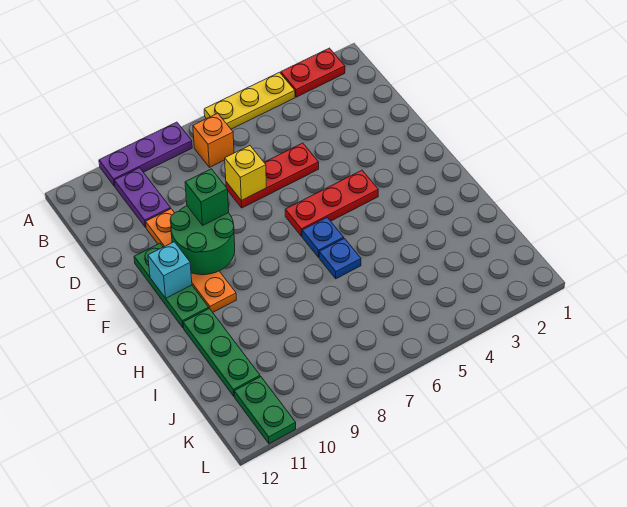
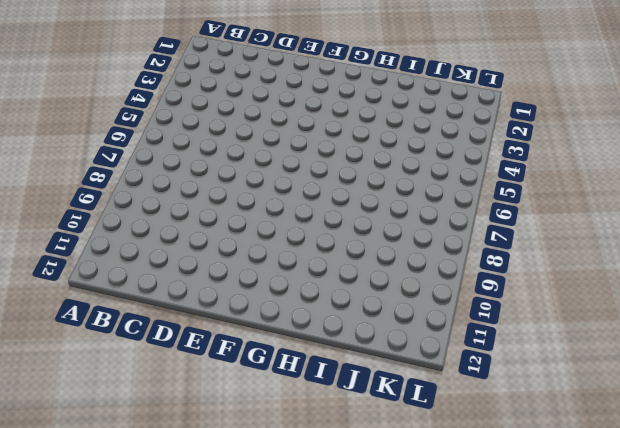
none -> red 1x2 plate [281,48,345,97]
none -> yellow 1x3 plate [204,72,295,129]
none -> purple 1x3 plate [99,122,192,186]

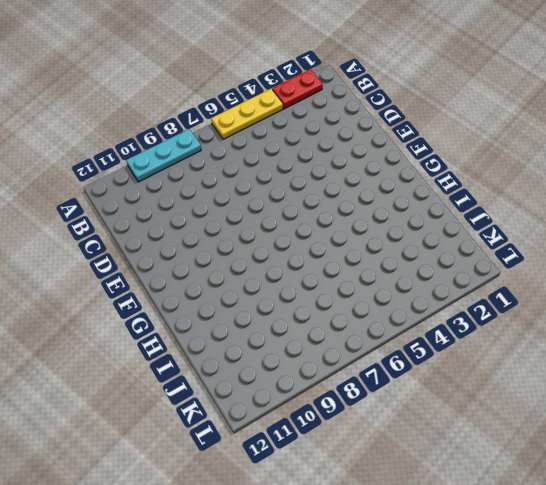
cyan 1x3 plate [126,129,201,182] -> purple 1x3 plate [99,122,192,186]
none -> orange 1x1 brick [193,113,234,167]
none -> purple 1x2 plate [114,168,171,228]
none -> red 1x3 plate [226,143,319,208]

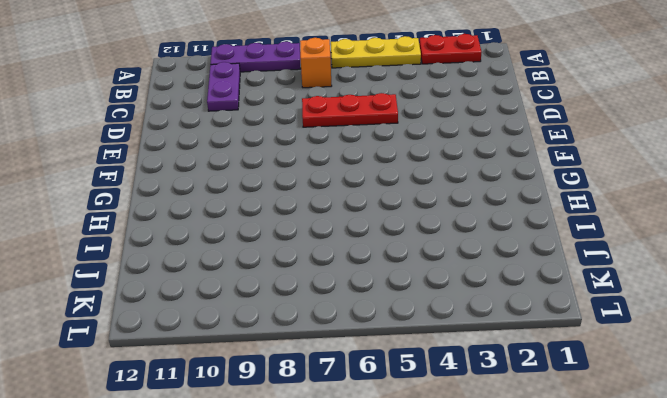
none -> orange 1x4 plate [146,209,236,312]
none -> green 1x3 plate [134,243,209,328]
none -> red 1x3 plate [285,170,378,236]

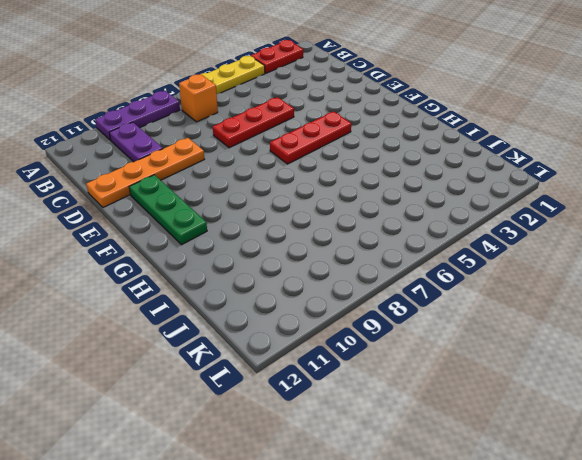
orange 1x4 plate [86,138,204,207] -> orange 1x4 plate turned to [146,209,236,312]
none -> blue 1x1 plate [302,218,344,257]
none -> blue 1x1 plate [319,238,361,279]
none -> green 1x3 plate [183,308,260,396]

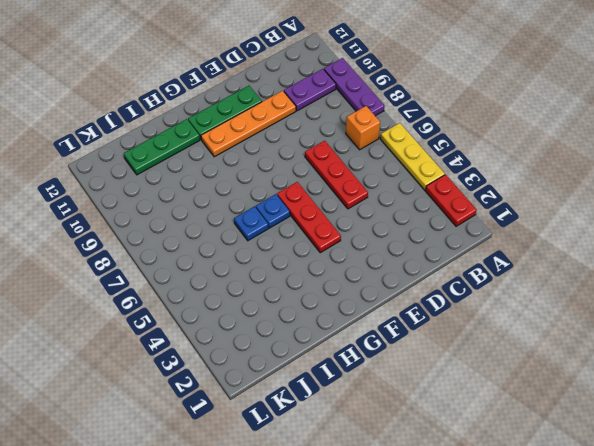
none -> green 1x2 plate [234,377,296,444]
none -> yellow 1x1 brick [225,146,266,201]
none -> green 2x2 round brick [170,206,235,275]

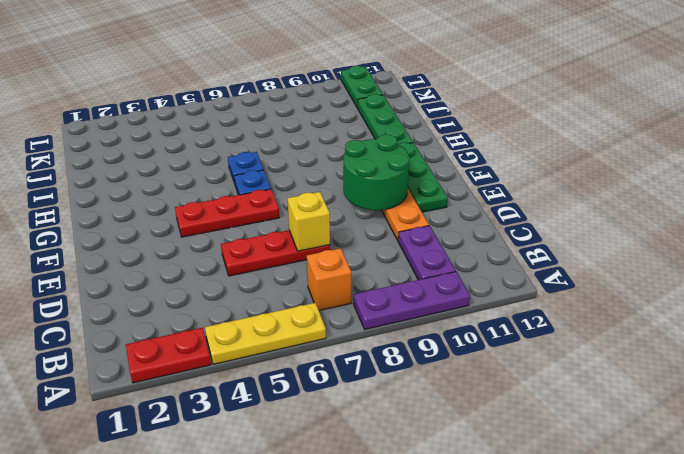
none -> cyan 1x1 brick [148,242,192,298]
none -> green 1x1 brick [185,169,229,225]

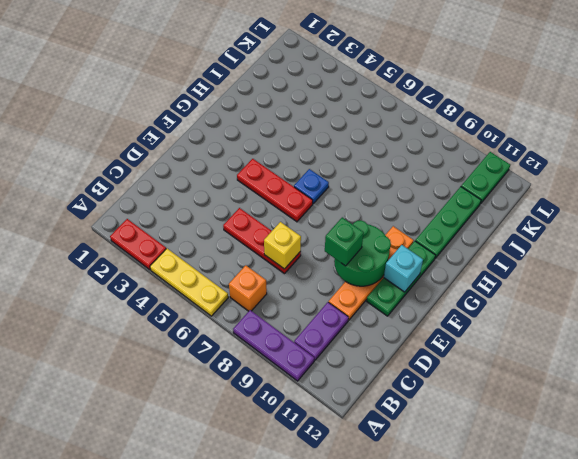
none -> blue 1x1 plate [319,238,361,279]

